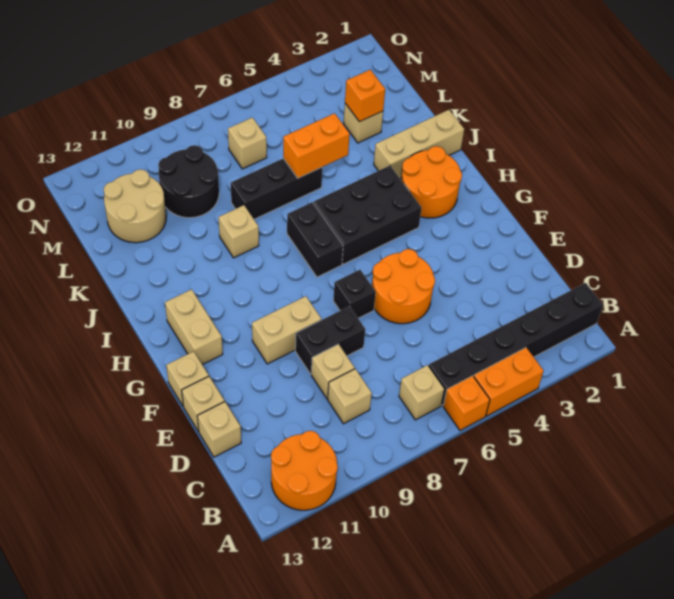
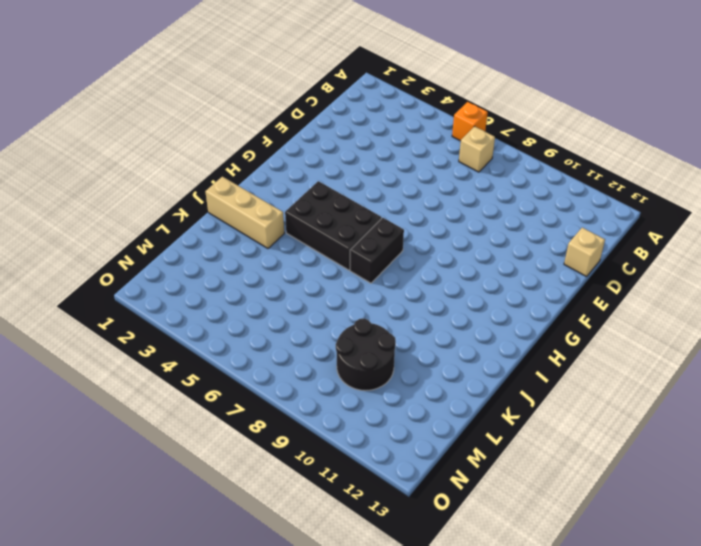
none -> orange 1x2 brick [474,348,544,416]
none -> orange 2x2 round brick [271,431,338,510]
none -> black 1x6 brick [429,283,603,405]

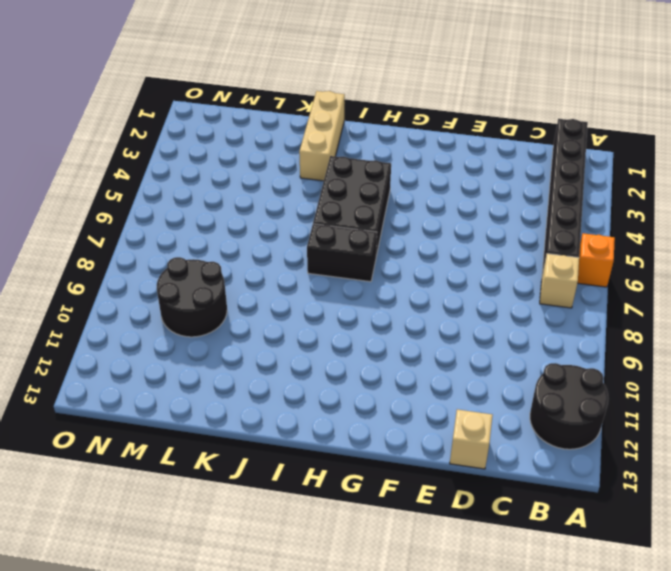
black 2x2 round brick [530,363,608,449] -> orange 2x2 round brick [271,431,338,510]
none -> orange 1x2 brick [474,348,544,416]
none -> tan 1x1 brick [328,369,372,424]
none -> tan 1x1 brick [311,344,355,399]

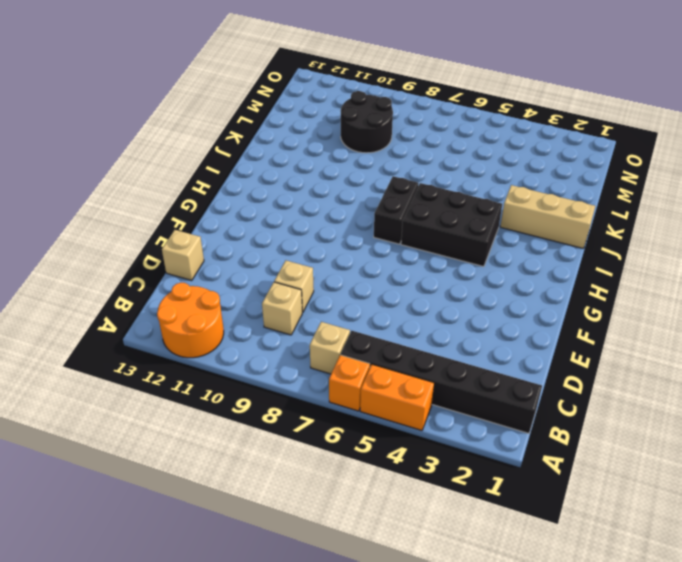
none -> orange 2x2 round brick [372,249,435,324]
none -> black 1x2 brick [295,306,365,374]
none -> tan 1x1 brick [182,377,224,431]

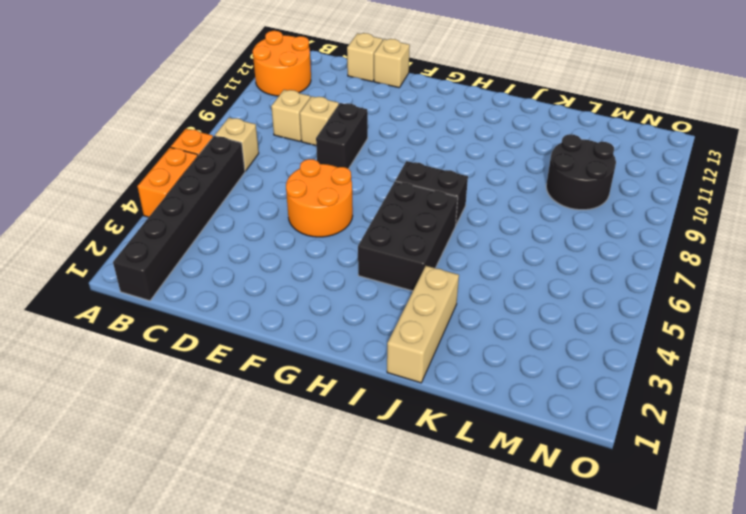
none -> black 1x1 brick [333,270,376,318]
none -> tan 1x2 brick [252,296,321,364]
none -> tan 1x1 brick [166,351,209,406]

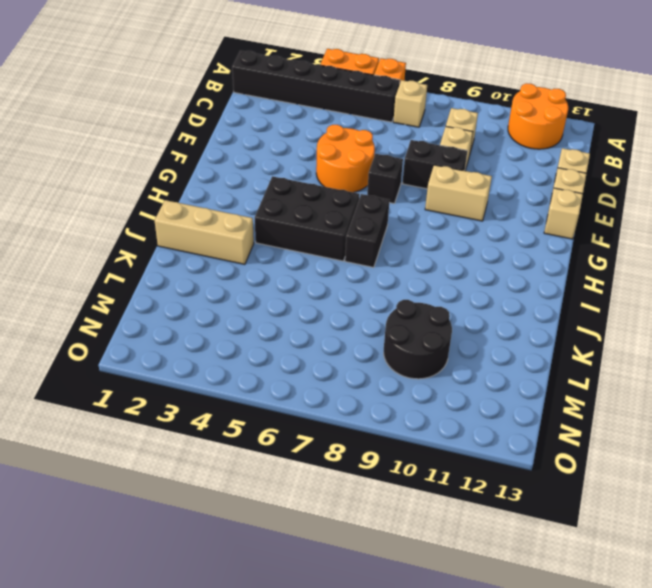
none -> tan 1x2 brick [165,289,223,365]
none -> orange 2x2 round brick [401,146,462,218]
none -> tan 1x1 brick [218,205,259,258]

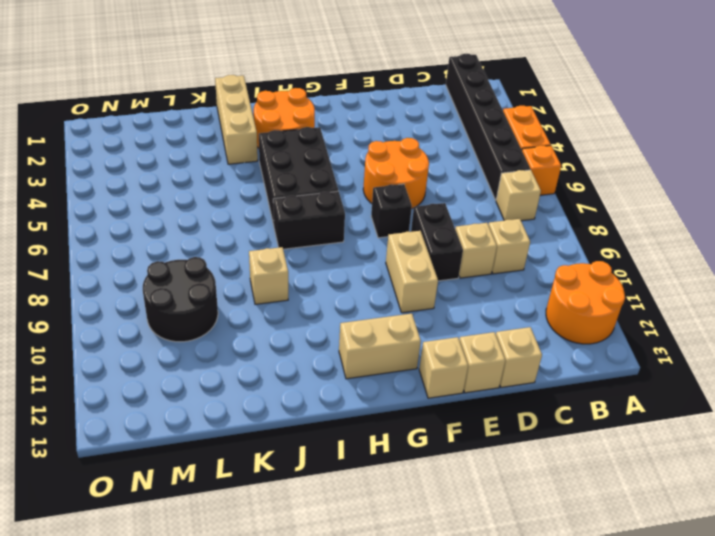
none -> black 1x3 brick [231,158,322,219]
none -> tan 1x1 brick [344,103,383,143]
none -> tan 2x2 round brick [104,169,166,243]

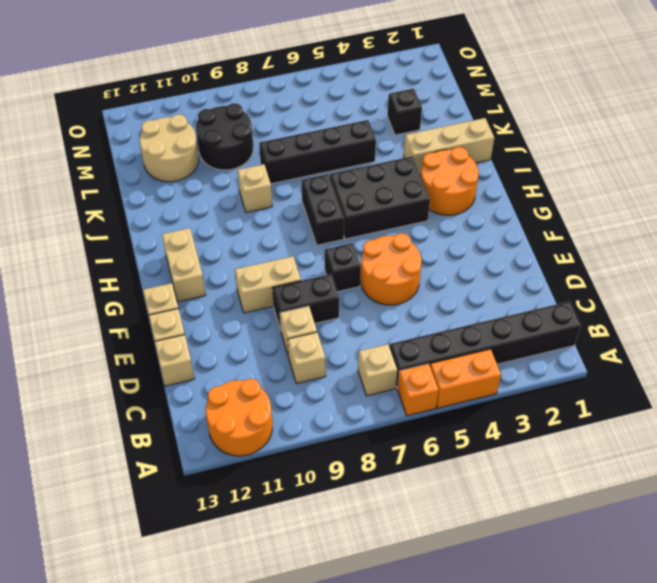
black 1x4 brick [259,120,376,184] -> black 1x3 brick [231,158,322,219]
black 1x1 brick [387,89,422,135] -> tan 1x1 brick [344,103,383,143]
none -> tan 1x1 brick [228,117,267,169]
none -> orange 1x2 brick [283,113,350,178]
none -> orange 1x1 brick [345,70,385,122]

